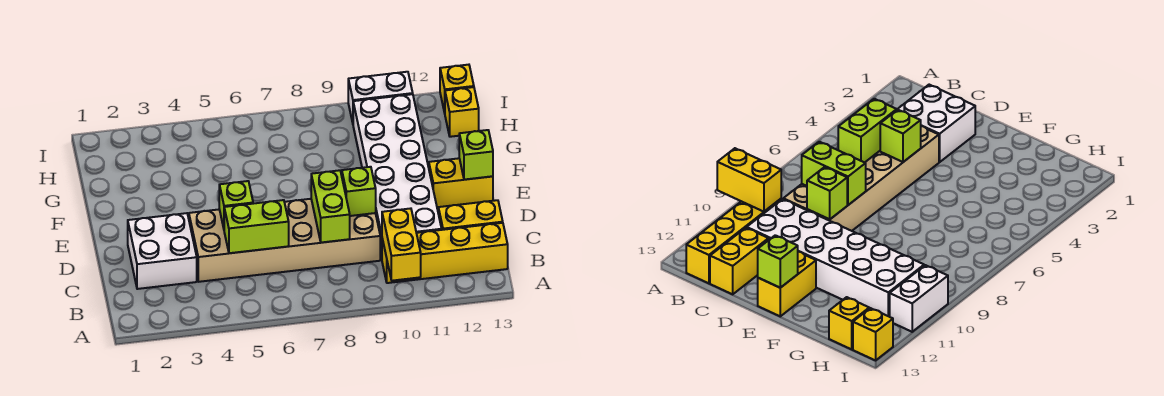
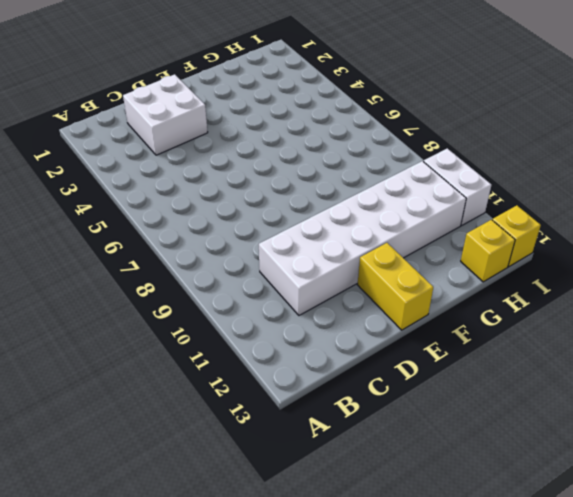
none -> yellow 1x4 brick [382,223,508,283]
none -> tan 2x6 brick [189,199,380,282]
none -> yellow 1x2 brick [438,200,503,230]

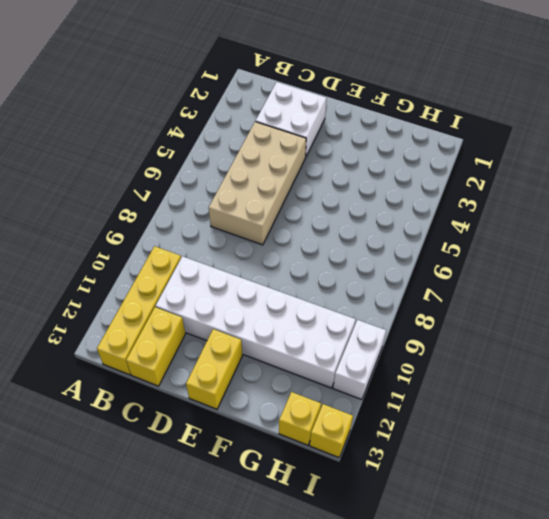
tan 2x4 brick [209,122,306,245] -> tan 2x6 brick [189,199,380,282]
none -> yellow 1x2 brick [382,208,421,281]
none -> lime 1x2 brick [224,200,289,253]
none -> lime 1x2 brick [311,170,350,243]

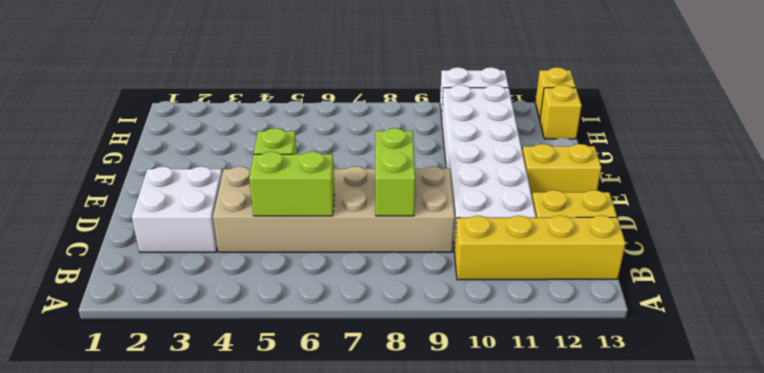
none -> yellow 1x2 brick [382,208,421,281]
none -> lime 1x1 brick [342,167,376,216]
none -> lime 1x1 brick [459,130,493,180]

